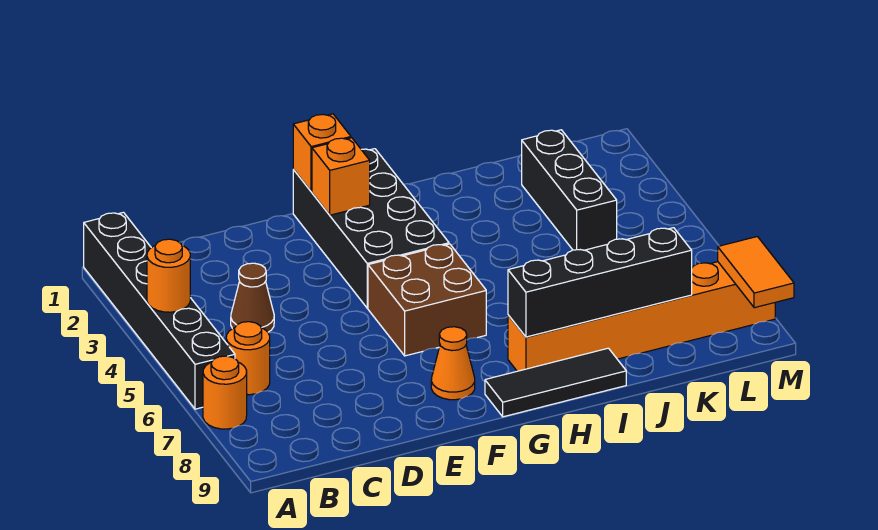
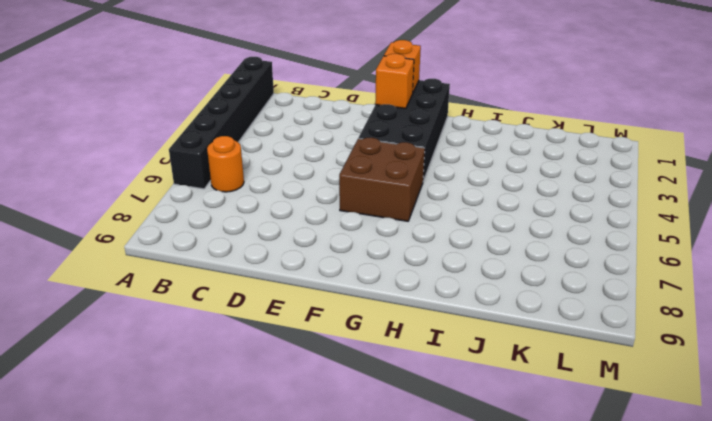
none -> orange 1x1 round brick [203,356,247,429]
none -> brown 1x1 cone [231,263,274,332]
none -> orange 1x1 cone [431,327,475,400]

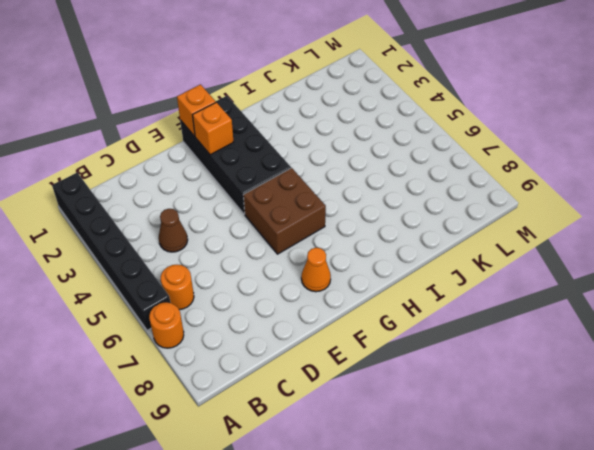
none -> black 1x3 tile [485,348,626,417]
none -> orange 1x6 brick [508,262,775,371]
none -> black 1x3 brick [522,130,617,250]

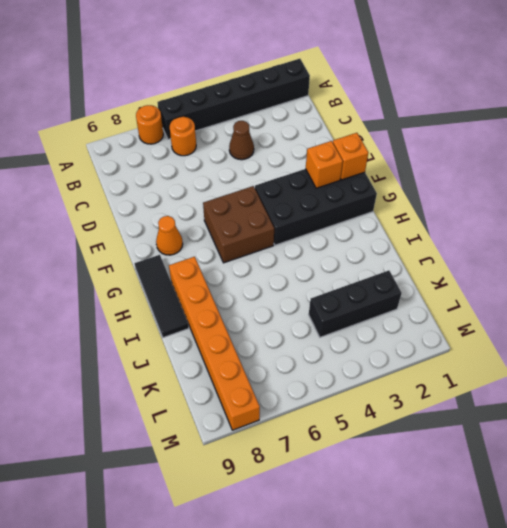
none -> orange 1x1 round brick [147,239,190,312]
none -> black 1x4 brick [508,228,692,337]
none -> orange 1x2 tile [718,237,794,308]

